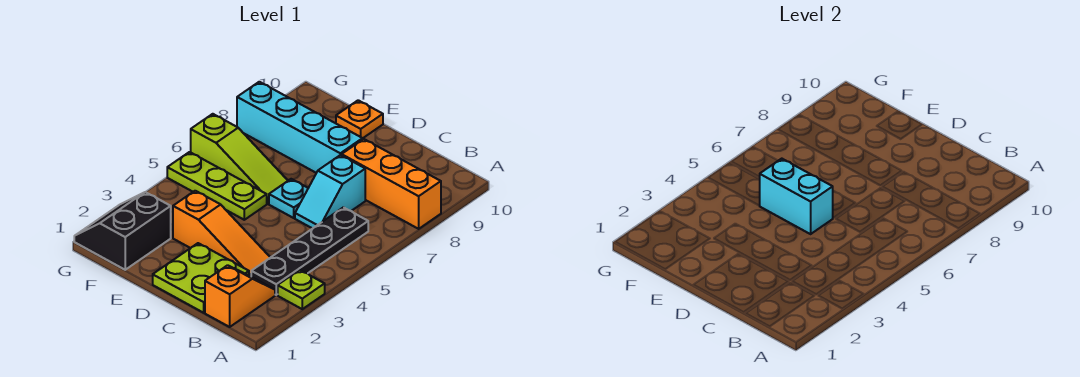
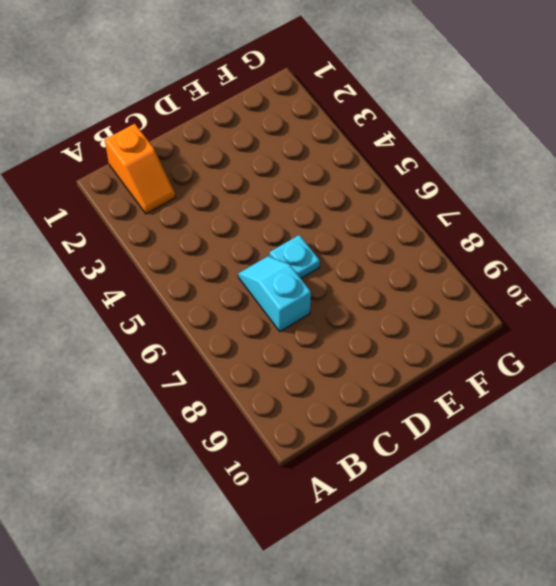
none -> lime 1x1 plate [278,270,325,309]
none -> orange 1x3 brick [342,139,441,229]
none -> black 1x4 plate [251,207,368,295]

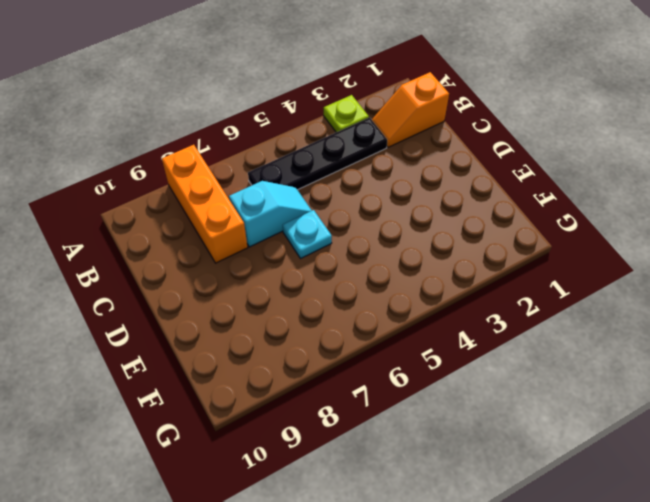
none -> lime 2x2 plate [153,243,249,313]
none -> orange 1x3 slope [173,191,270,276]
none -> cyan 1x4 brick [237,82,363,173]

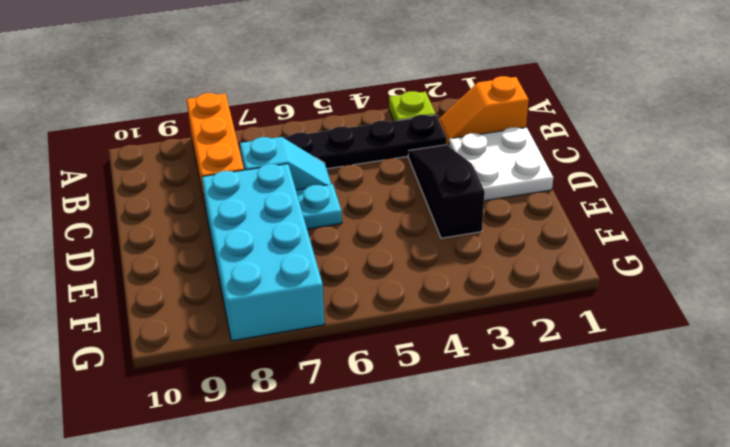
white 2x2 plate [449,127,553,201] -> lime 2x2 plate [153,243,249,313]
black 1x3 slope [408,145,485,238] -> orange 1x3 slope [173,191,270,276]
cyan 2x4 brick [202,164,325,341] -> cyan 1x4 brick [237,82,363,173]
none -> lime 1x3 plate [167,152,267,220]
none -> lime 1x3 slope [191,114,288,204]
none -> orange 1x1 plate [336,100,383,138]

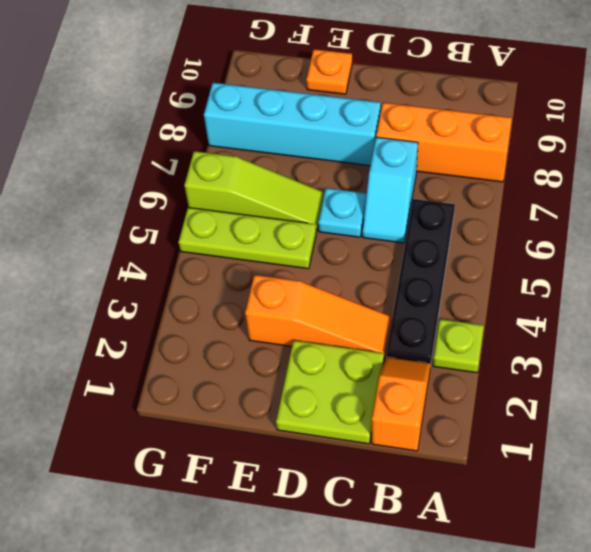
none -> black 2x2 slope [74,192,171,270]
none -> cyan 1x2 brick [760,159,833,234]

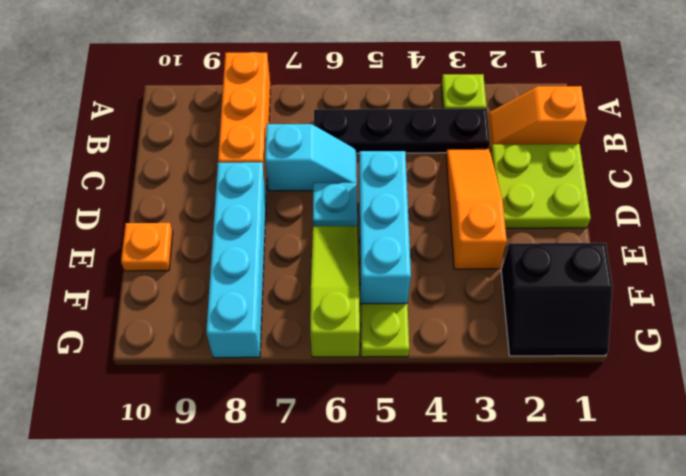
cyan 1x3 brick [359,151,411,304] -> cyan 1x2 brick [760,159,833,234]

